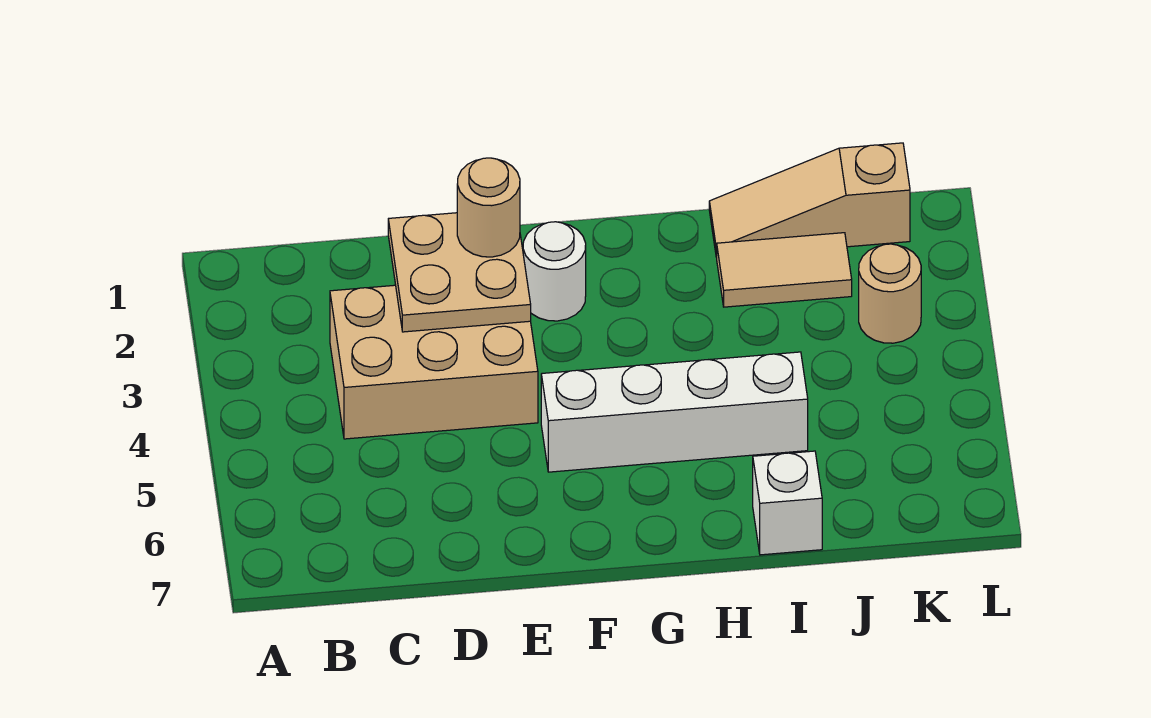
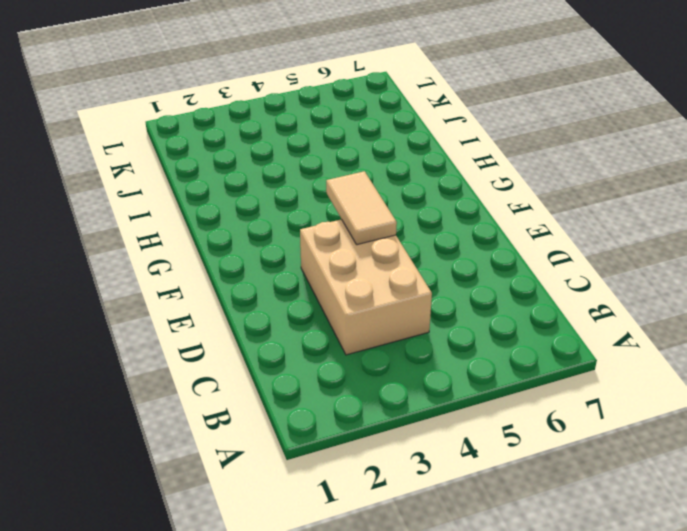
tan 1x2 tile [326,171,397,245] -> tan 1x2 tile moved to [717,233,852,307]
none -> white 1x1 round brick [523,222,586,321]
none -> white 1x4 brick [541,352,808,472]

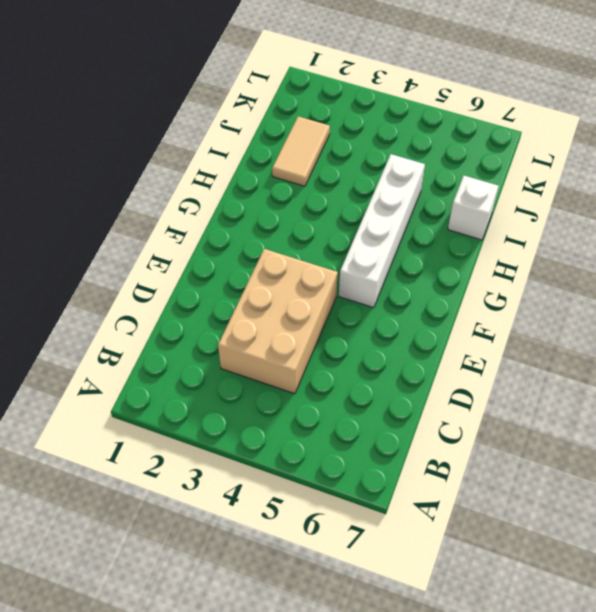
none -> white 1x1 round brick [523,222,586,321]
none -> tan 1x3 slope [709,143,910,257]

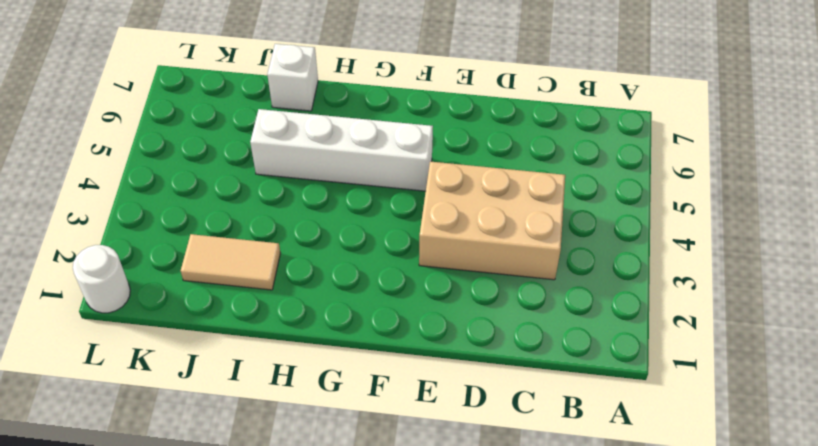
white 1x1 round brick [73,245,130,313] -> white 1x1 round brick moved to [523,222,586,321]
none -> tan 1x3 slope [709,143,910,257]
none -> tan 1x1 round brick [859,244,921,343]

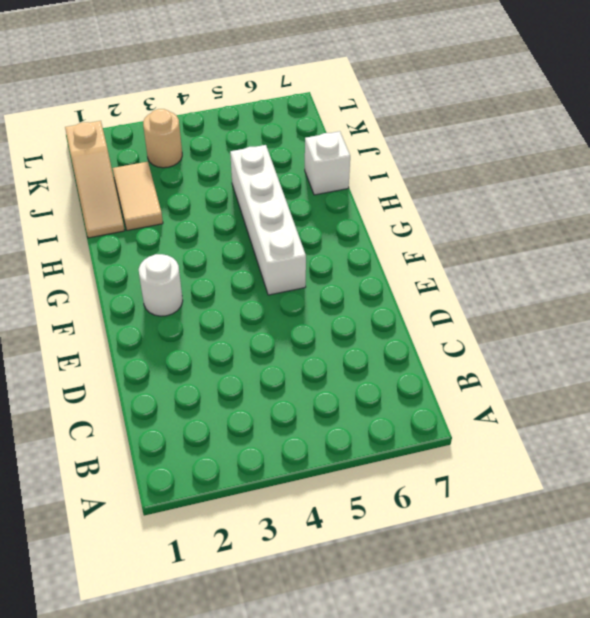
none -> tan 2x3 brick [330,285,538,439]
none -> tan 2x2 plate [388,213,531,332]

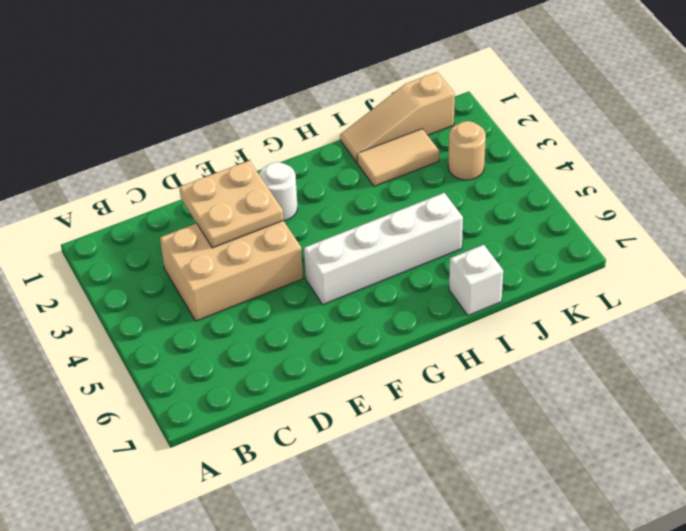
none -> tan 1x1 round brick [457,158,520,257]

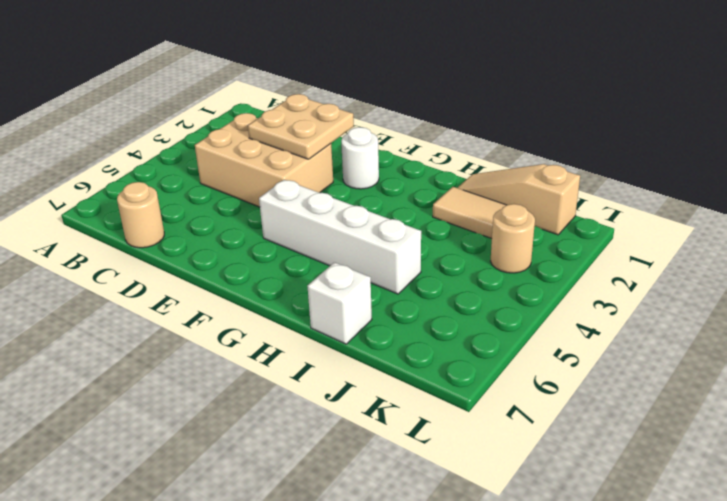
tan 1x1 round brick [117,182,164,248] -> tan 1x1 round brick moved to [457,158,520,257]

